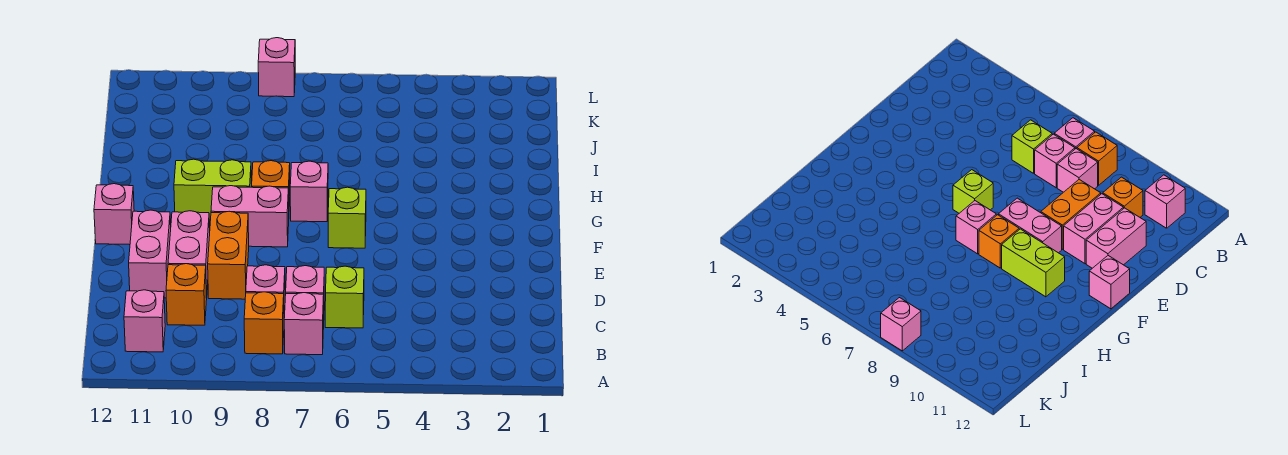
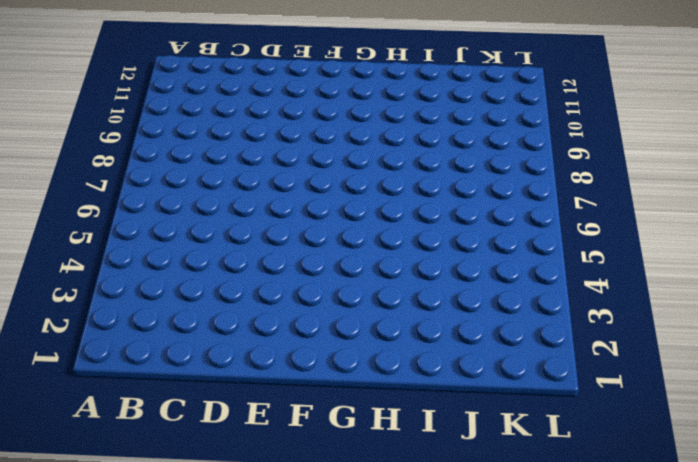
none -> pink 1x1 brick [284,293,324,355]
none -> orange 1x1 brick [244,292,284,354]
none -> pink 1x1 brick [124,290,165,352]

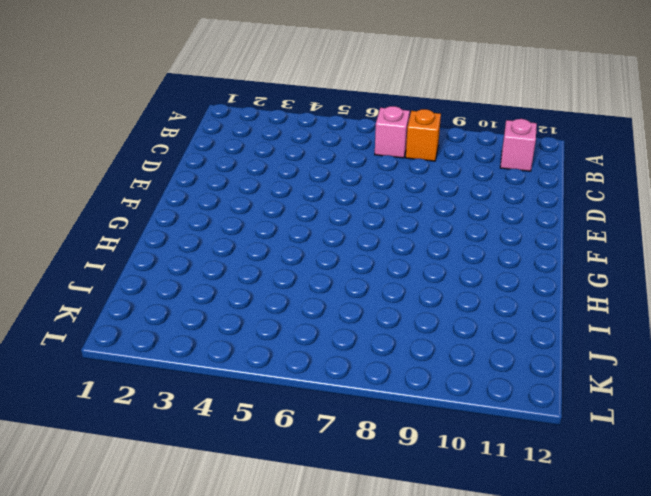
none -> lime 1x1 brick [325,266,364,328]
none -> pink 1x1 brick [286,266,324,294]
none -> pink 1x1 brick [246,265,285,316]

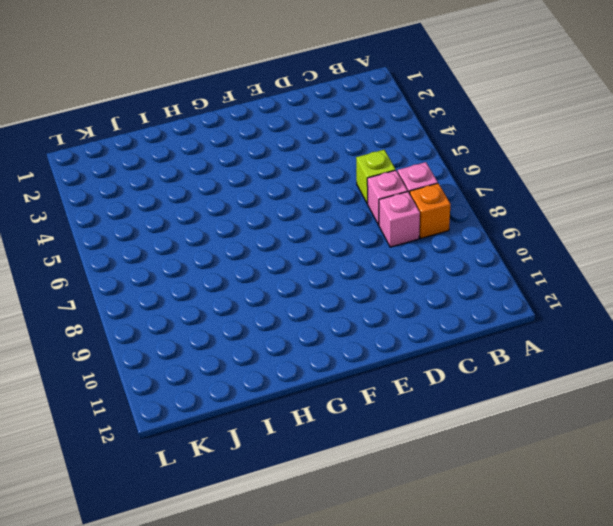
none -> pink 1x1 brick [124,290,165,352]
none -> orange 1x1 brick [166,264,207,325]
none -> orange 1x2 brick [208,211,249,299]

